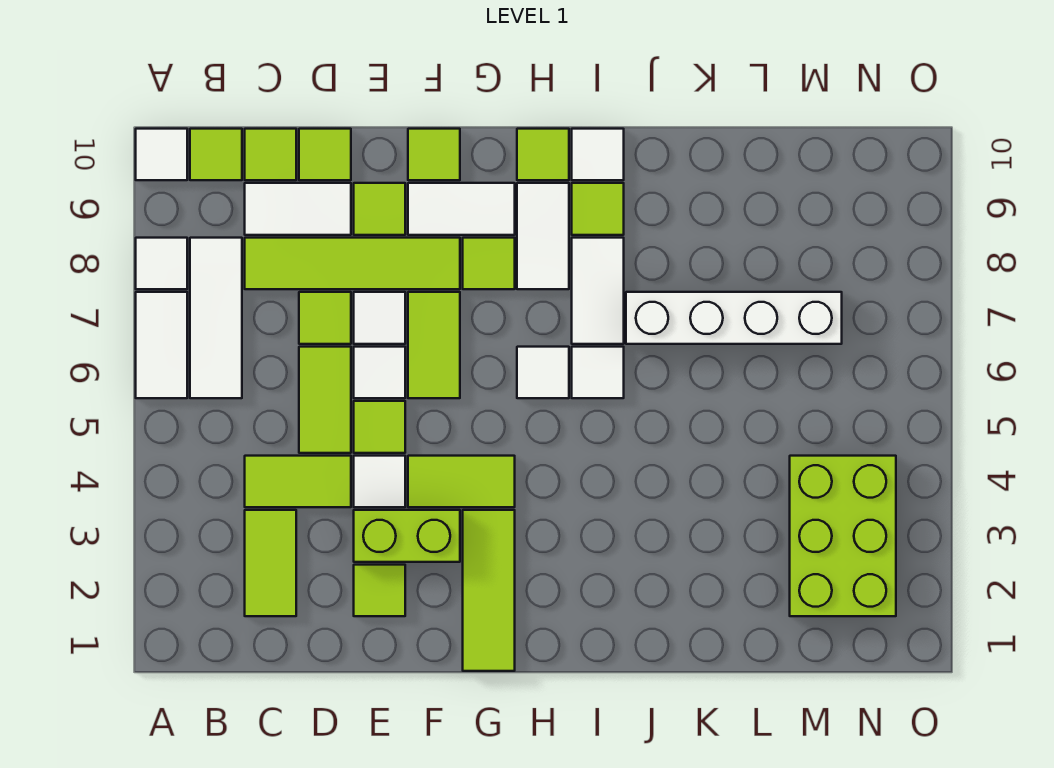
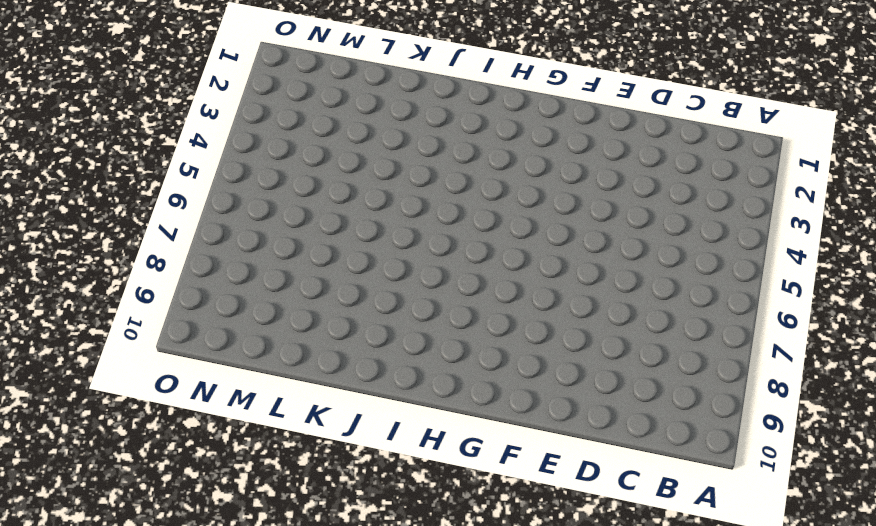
none -> white 1x2 tile [136,292,187,398]
none -> white 1x1 tile [136,238,187,289]
none -> white 1x1 tile [136,129,187,180]
none -> white 1x3 tile [190,238,242,398]

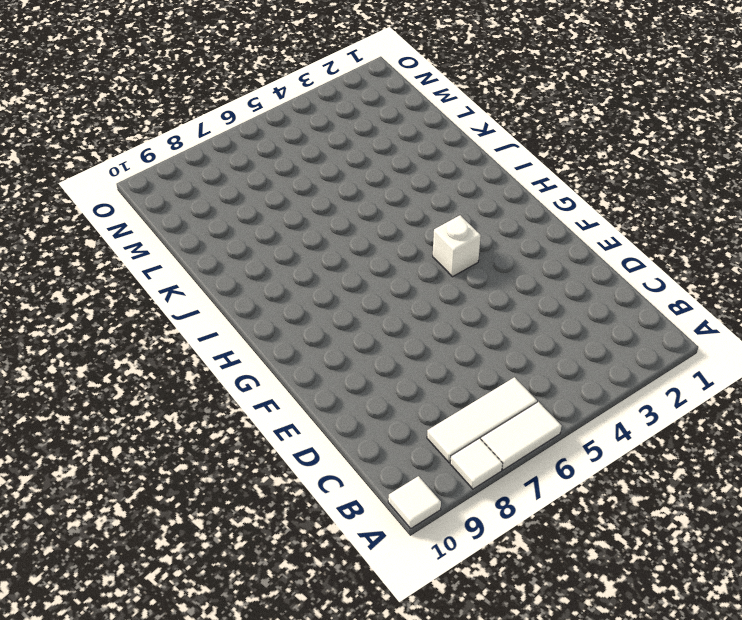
white 1x1 brick [433,215,481,277] -> lime 1x2 tile [408,456,515,507]
none -> lime 1x1 tile [190,129,242,180]
none -> lime 1x2 tile [245,510,296,616]
none -> lime 1x2 tile [245,456,351,507]
none -> lime 1x4 tile [245,238,460,289]

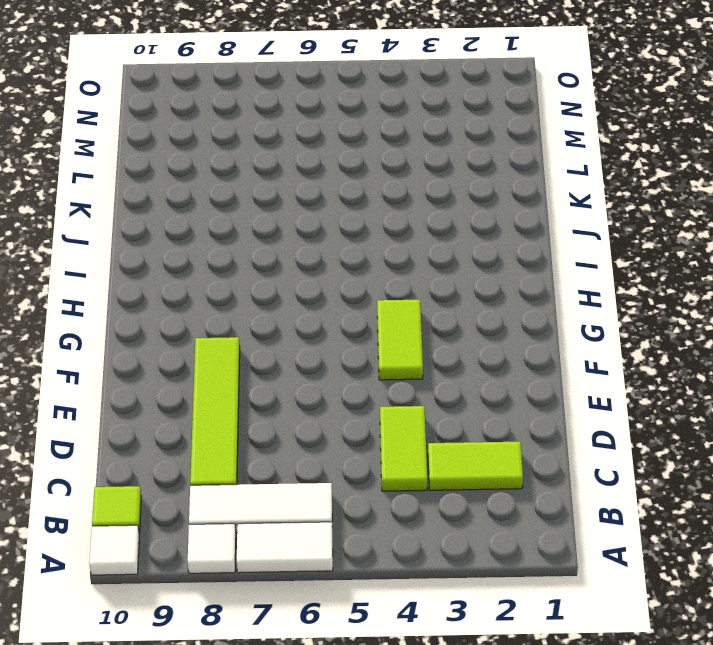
none -> white 1x2 tile [245,183,351,235]
none -> lime 1x1 tile [245,129,296,180]
none -> lime 1x2 tile [299,347,351,453]
none -> lime 1x1 tile [299,292,351,344]

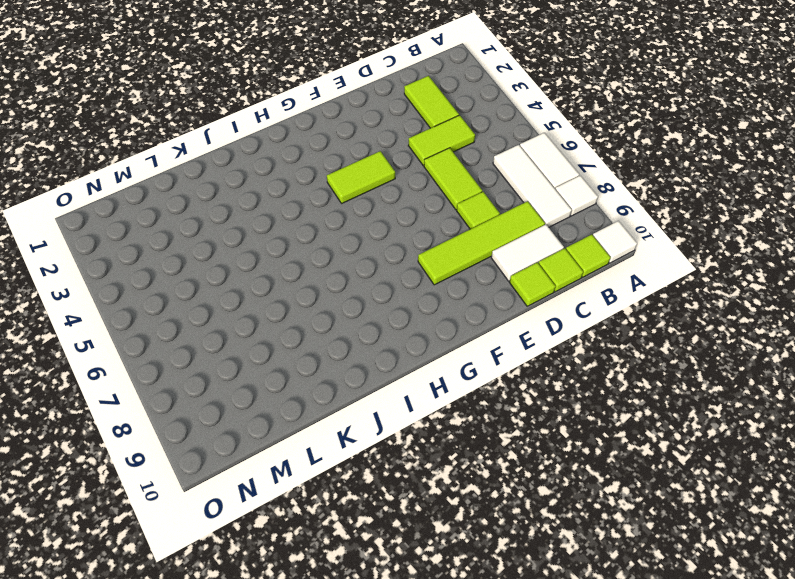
none -> lime 1x1 tile [354,565,405,616]
none -> lime 1x2 brick [354,510,460,562]
none -> white 1x1 tile [354,456,405,507]
none -> lime 1x1 tile [354,401,405,453]

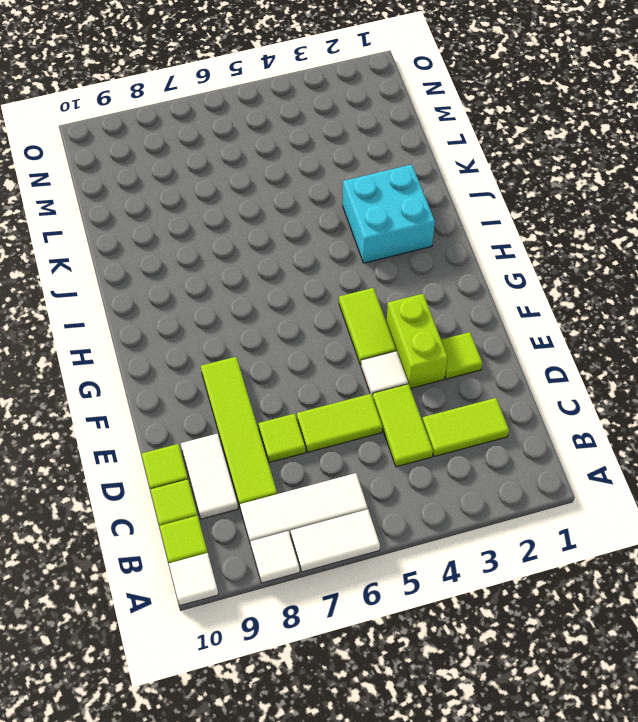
cyan 2x2 brick [343,164,435,263] -> none
none -> lime 1x1 tile [354,401,405,453]
none -> white 1x1 tile [354,347,405,398]
none -> white 1x1 tile [354,292,405,344]
none -> lime 1x1 tile [354,183,405,235]

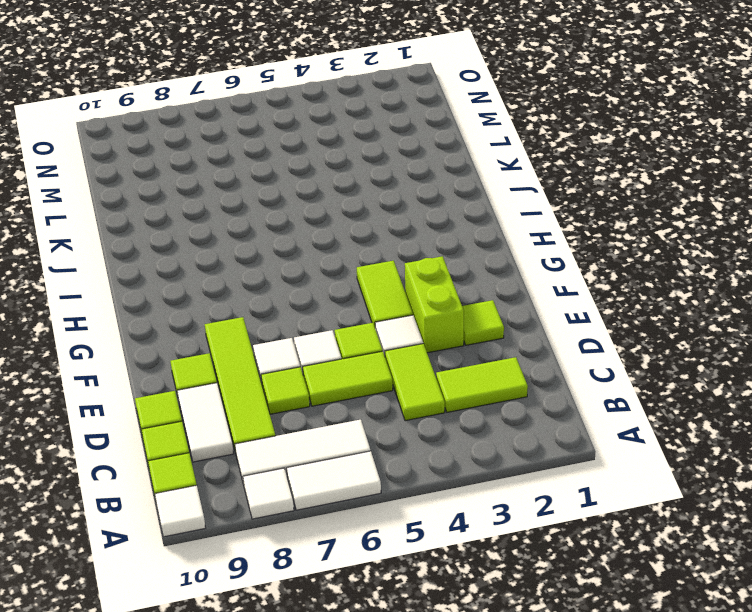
none -> lime 1x2 tile [408,292,460,398]
none -> white 1x2 tile [408,183,515,235]
none -> lime 1x1 tile [408,129,460,180]
none -> lime 1x3 tile [463,510,515,671]

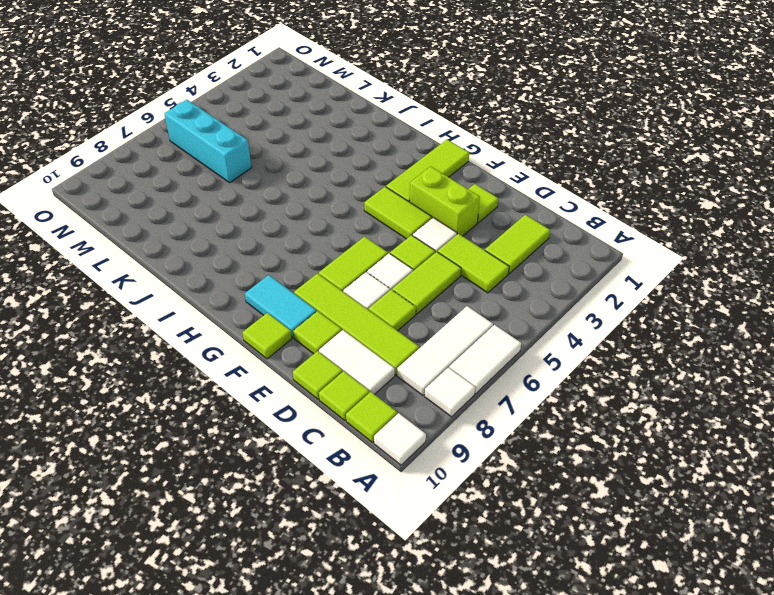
cyan 1x2 tile [245,275,316,338] -> white 1x2 tile [408,183,515,235]
cyan 1x3 brick [164,99,252,183] -> none
none -> lime 1x1 tile [463,238,515,289]
none -> white 1x1 tile [517,347,569,398]
none -> white 1x2 tile [517,183,569,289]
none -> lime 1x1 tile [517,129,569,180]

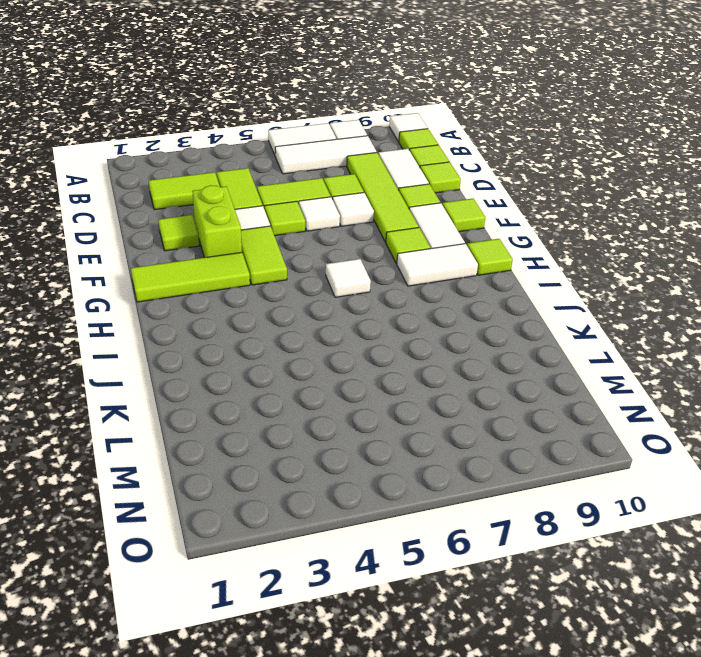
none -> lime 1x2 tile [408,292,460,398]
none -> white 1x1 tile [572,347,624,398]
none -> white 1x2 tile [572,238,624,344]
none -> lime 1x1 tile [572,183,624,235]

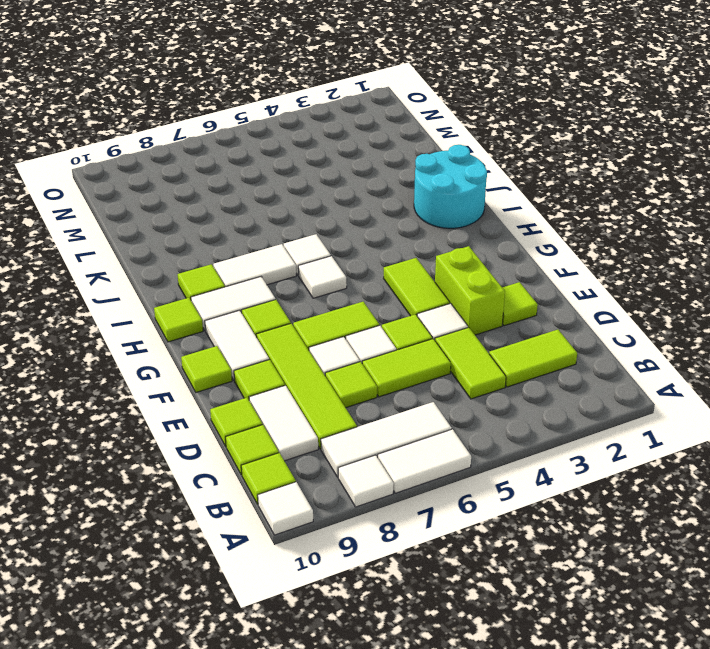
cyan 2x2 round brick [414,145,487,228] -> none
none -> lime 1x3 tile [463,510,515,671]
none -> white 1x1 tile [572,129,624,180]
none -> white 1x4 brick [626,292,842,344]
none -> lime 2x3 brick [790,456,896,616]

